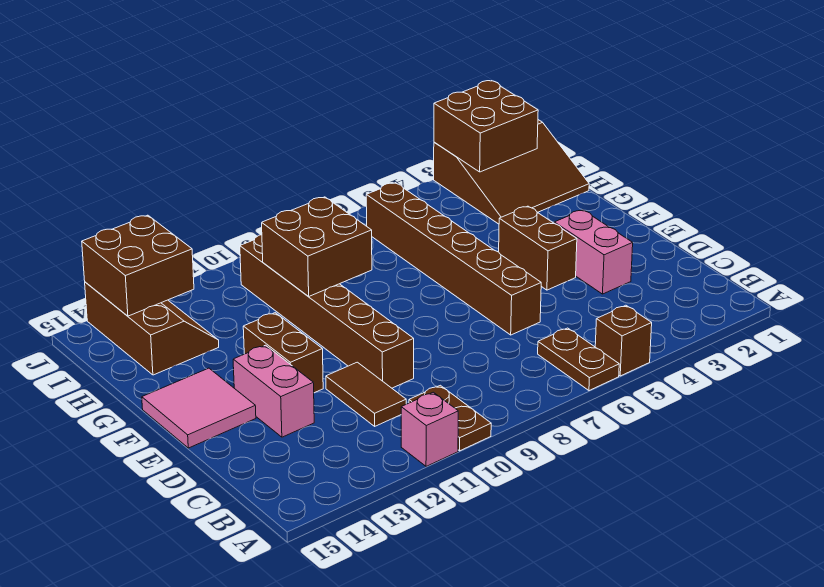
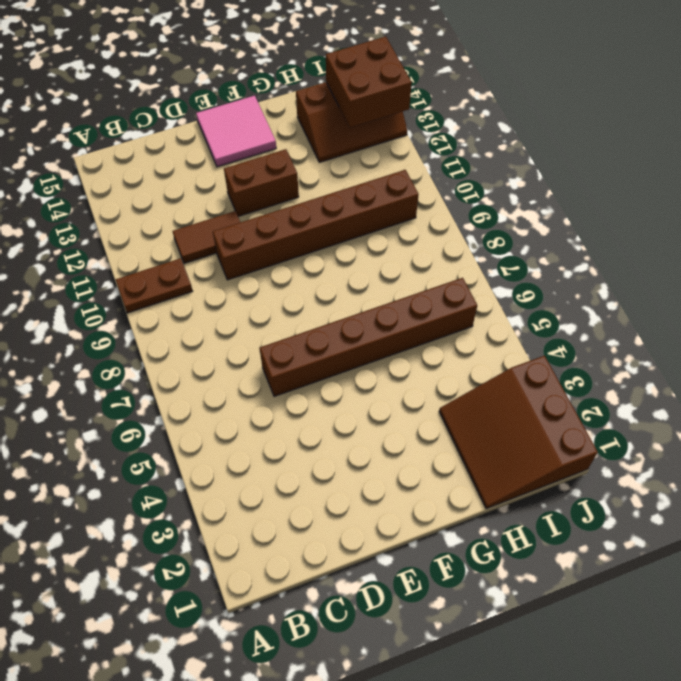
none -> brown 1x1 brick [595,305,652,376]
none -> brown 1x2 plate [538,328,619,391]
none -> pink 1x1 brick [401,392,458,466]

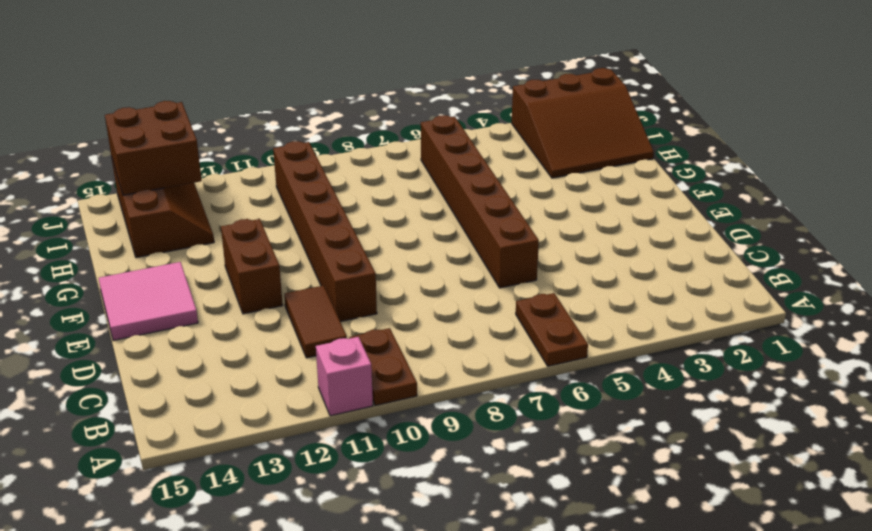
none -> brown 1x1 brick [595,305,652,376]
none -> pink 1x2 brick [554,210,633,294]
none -> pink 1x2 brick [233,345,314,437]

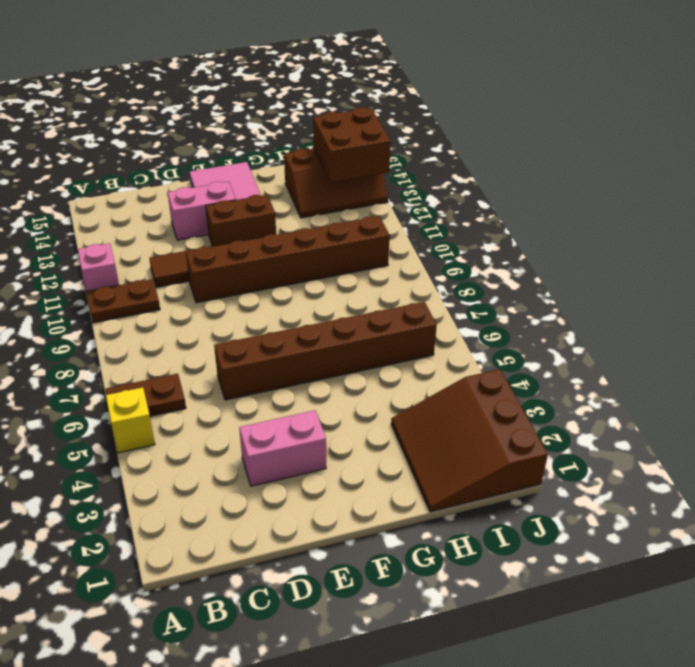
yellow 1x1 brick [106,387,155,453] -> brown 1x1 brick [595,305,652,376]
none -> brown 1x2 brick [499,206,577,290]
none -> brown 2x2 brick [262,197,372,297]
none -> brown 2x2 brick [434,81,538,172]

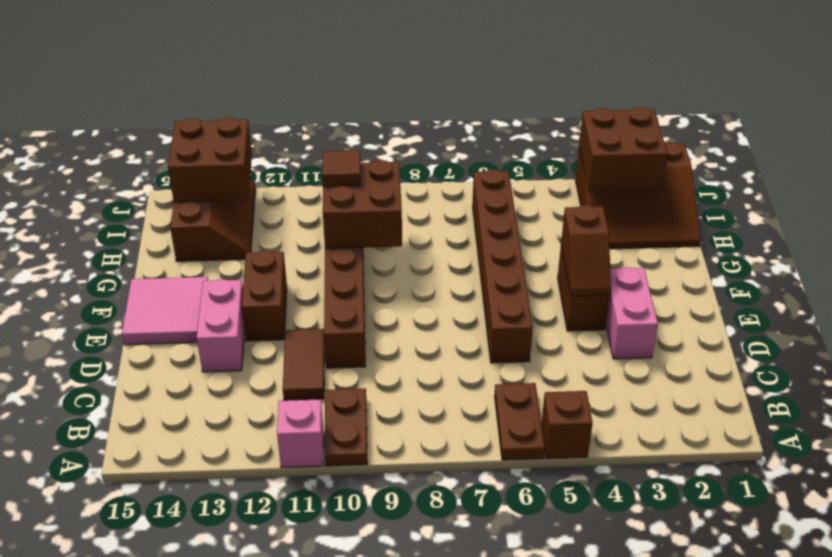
brown 1x2 slope [561,205,611,297] -> none
brown 1x1 tile [322,151,361,187] -> none

